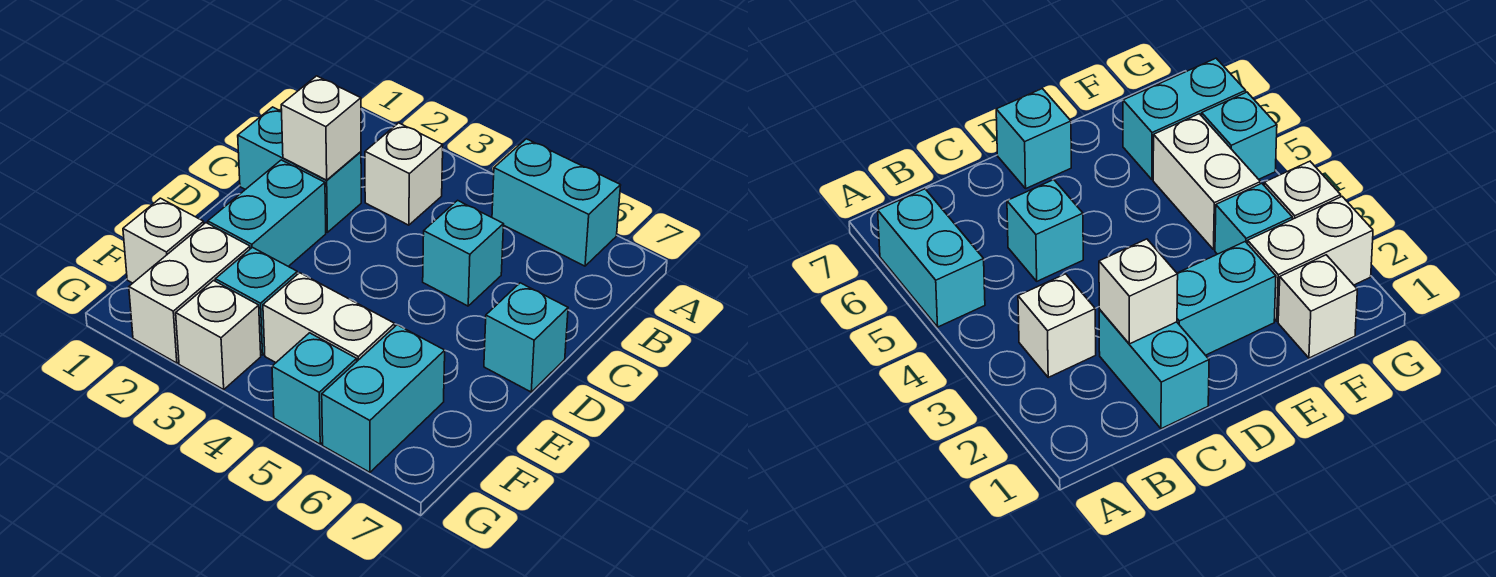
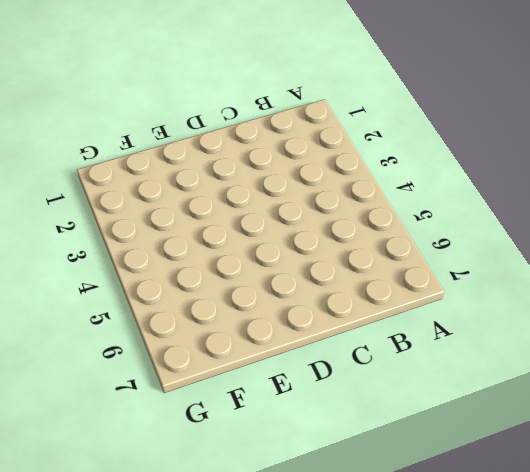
none -> cyan 1x2 brick [492,139,621,266]
none -> white 1x1 brick [365,123,443,225]
none -> cyan 1x2 brick [238,107,361,232]

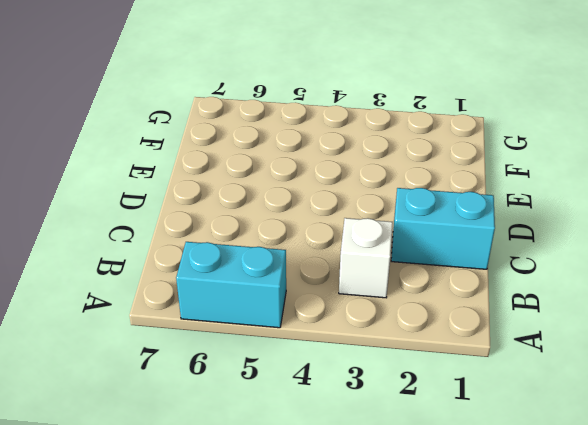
none -> cyan 1x1 brick [423,200,504,306]
none -> cyan 1x2 brick [208,160,326,266]
none -> cyan 1x1 brick [484,283,568,392]

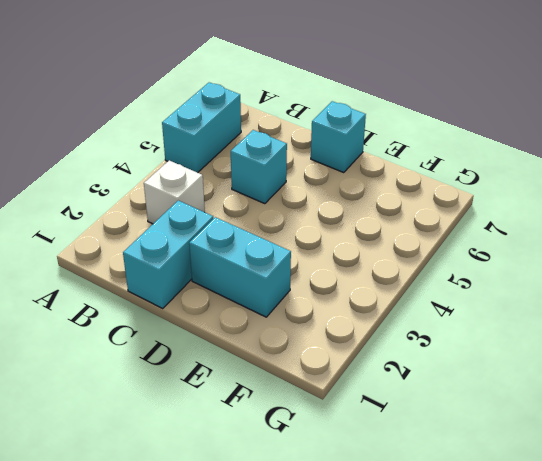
none -> white 1x1 brick [123,198,204,283]
none -> white 1x2 brick [129,223,250,363]
none -> cyan 1x1 brick [215,247,297,355]

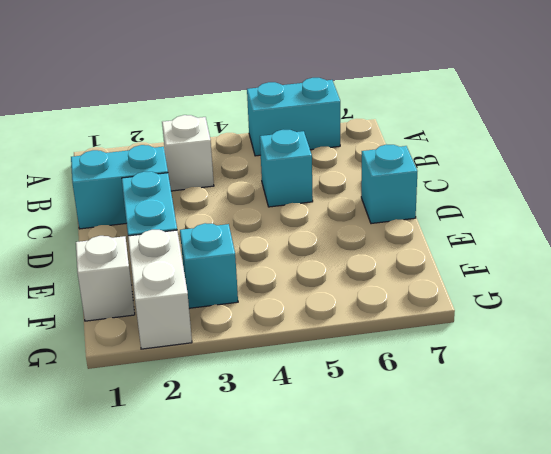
none -> white 1x2 brick [263,273,395,363]
none -> cyan 1x2 brick [322,325,445,472]
none -> white 1x1 brick [176,281,261,389]

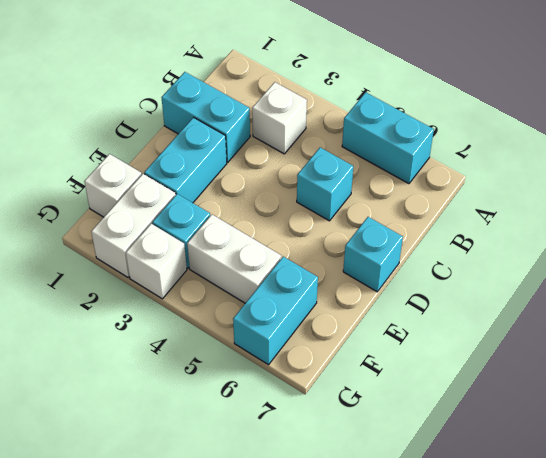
none -> cyan 1x1 brick [272,333,357,444]
none -> white 1x1 brick [281,76,361,180]

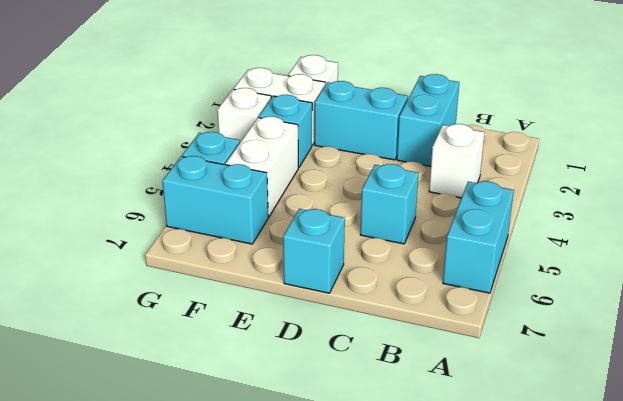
none -> white 1x1 brick [281,76,361,180]

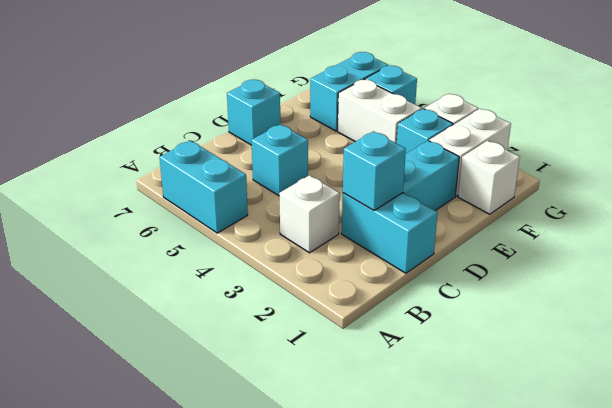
cyan 1x1 brick [343,131,406,210] -> white 1x1 brick [281,76,361,180]

